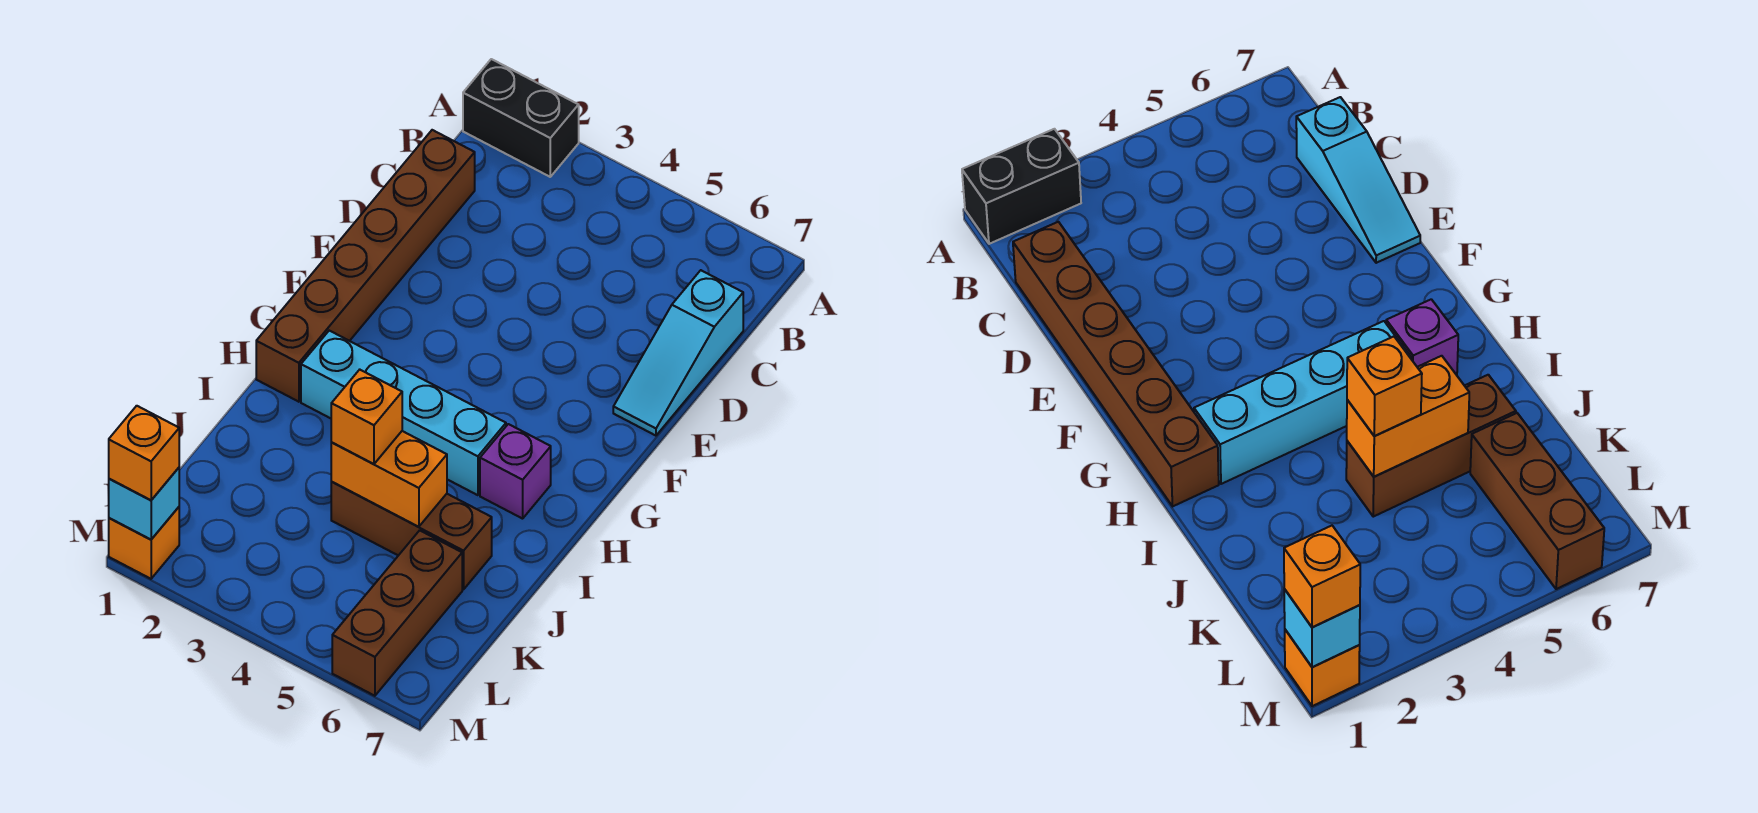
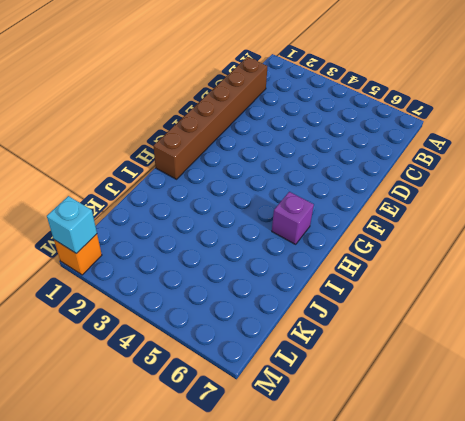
none -> black 1x2 brick [463,59,579,177]
none -> cyan 1x3 slope [613,270,743,436]
none -> cyan 1x4 brick [301,331,506,495]

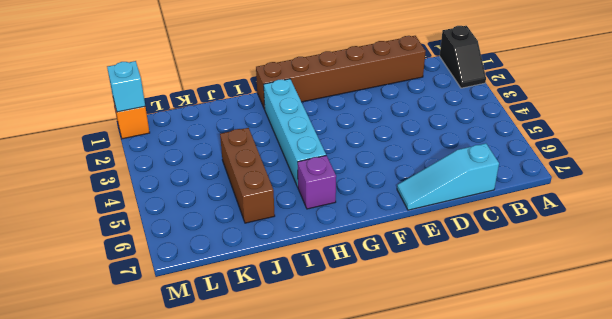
black 1x2 slope [440,26,486,88] -> black 1x2 brick [463,59,579,177]
none -> brown 1x3 brick [332,530,462,696]
none -> orange 1x2 brick [331,431,447,527]
none -> orange 1x1 brick [331,370,402,464]

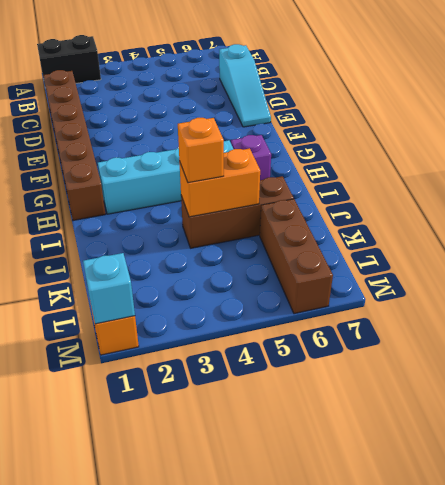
none -> orange 1x1 brick [109,406,179,500]

